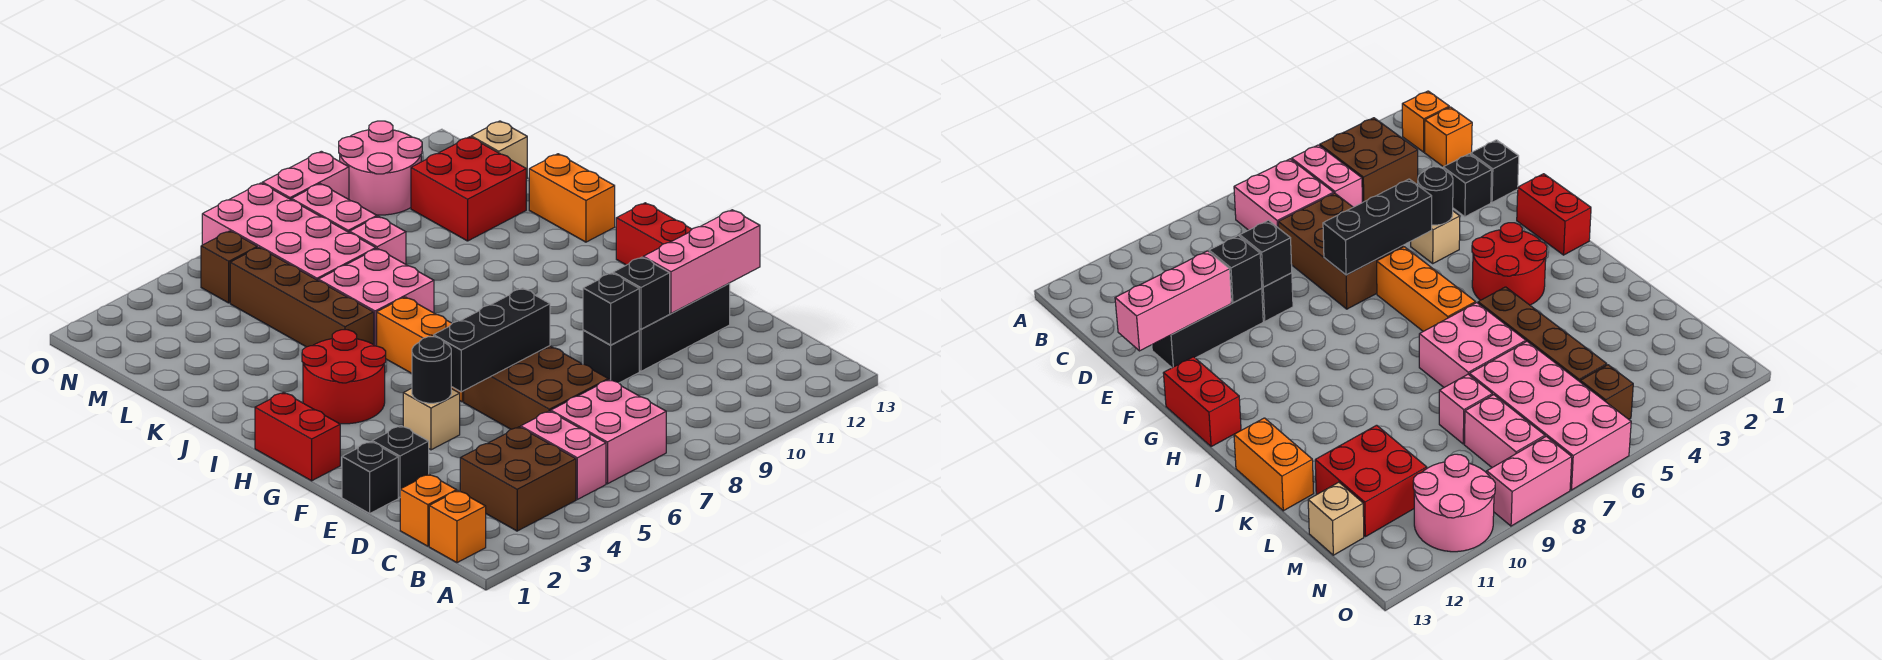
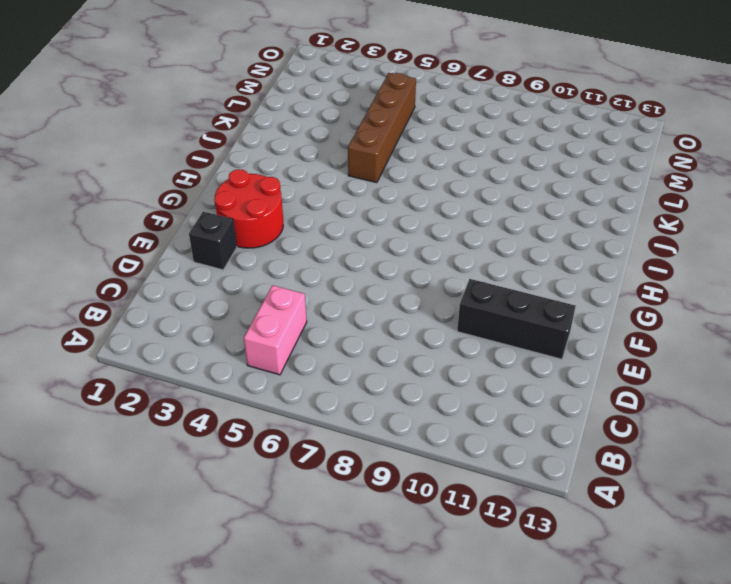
red 2x2 round brick [214,169,283,248] -> red 2x2 round brick moved to [302,330,386,424]
none -> orange 1x1 brick [429,491,486,563]
none -> brown 2x2 brick [460,427,576,531]
none -> pink 2x2 brick [551,379,666,484]
none -> orange 1x1 brick [400,474,457,546]

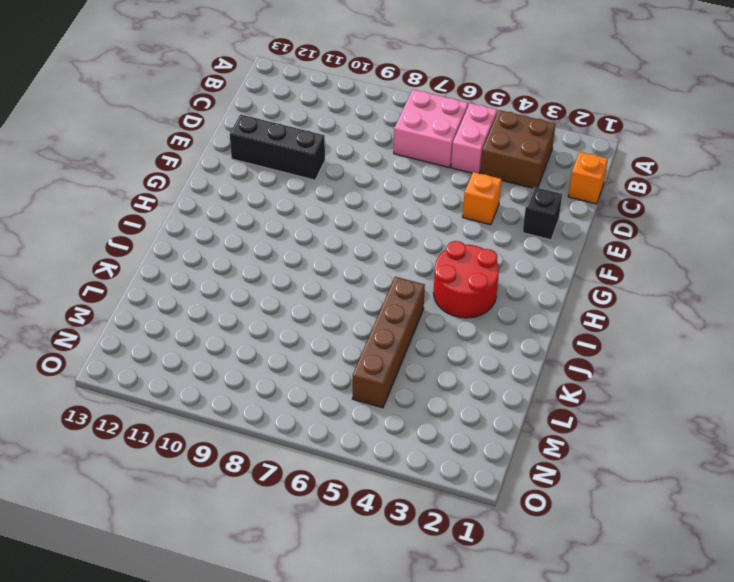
orange 1x1 brick [463,172,502,225] -> orange 1x1 brick moved to [429,491,486,563]
none -> brown 2x3 brick [464,346,608,429]
none -> black 1x1 brick [342,442,398,513]
none -> black 1x1 brick [583,330,639,383]
none -> tan 1x1 brick [403,388,460,450]

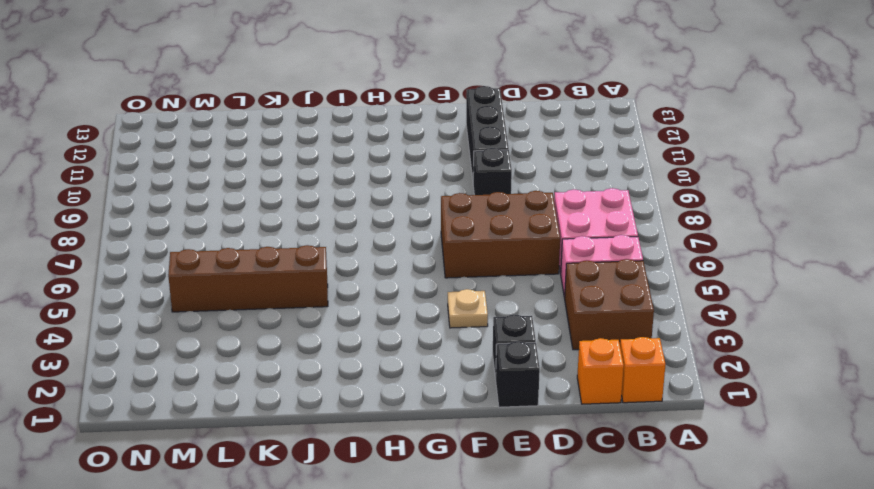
tan 1x1 plate [448,289,488,328] -> tan 1x1 brick [403,388,460,450]
none -> red 1x2 brick [255,392,340,481]
none -> orange 1x3 brick [377,297,464,402]
none -> red 1x2 brick [616,203,692,265]
none -> red 2x2 round brick [302,330,386,424]

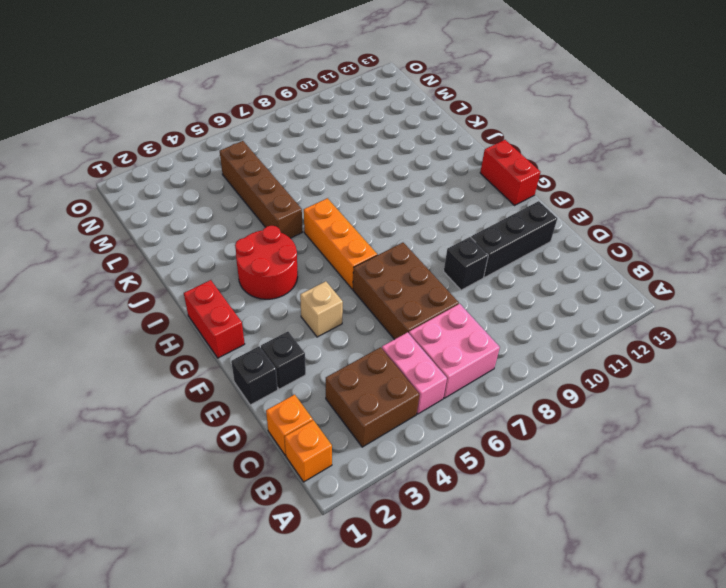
none -> pink 2x2 brick [318,249,434,346]
none -> orange 1x2 brick [529,154,615,242]
none -> pink 2x4 brick [202,183,376,280]
none -> pink 1x1 brick [350,216,406,264]

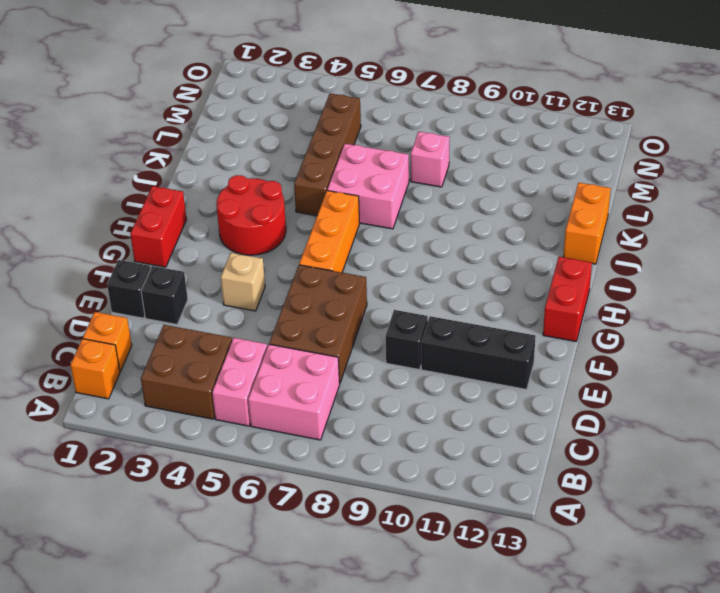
none -> pink 2x4 brick [202,183,376,280]
none -> red 2x2 brick [411,137,526,241]
none -> pink 1x2 brick [291,184,377,233]
none -> tan 1x1 brick [471,121,527,179]

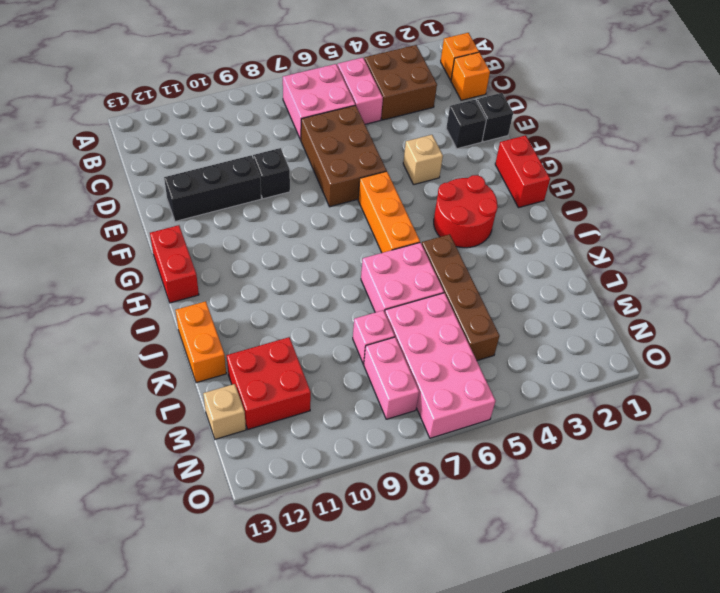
none -> brown 1x1 brick [201,231,257,303]
none -> pink 2x2 round brick [339,121,422,215]
none -> pink 1x2 brick [262,151,349,200]
none -> black 1x1 brick [583,273,639,345]

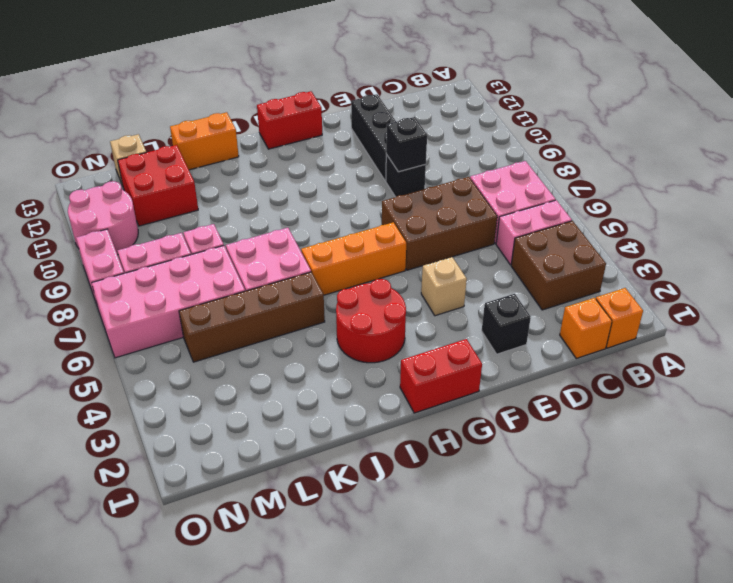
none -> black 1x1 brick [342,442,398,513]
none -> brown 1x1 brick [201,231,257,303]
none -> black 1x1 brick [613,257,670,329]
none -> pink 1x3 brick [643,210,760,314]

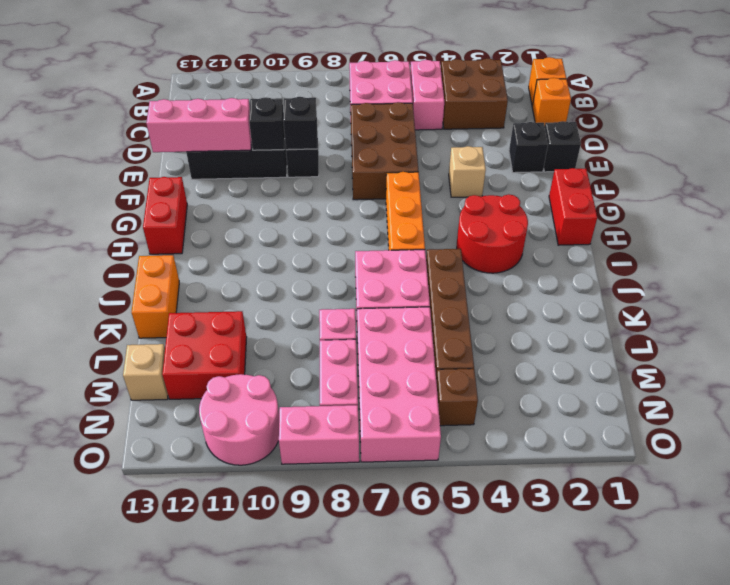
none -> black 1x1 round brick [412,337,451,403]
none -> black 1x3 brick [434,288,550,392]

